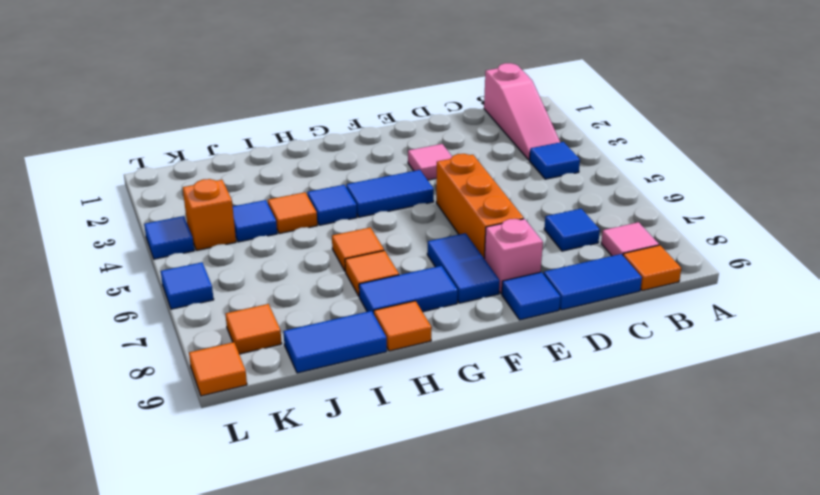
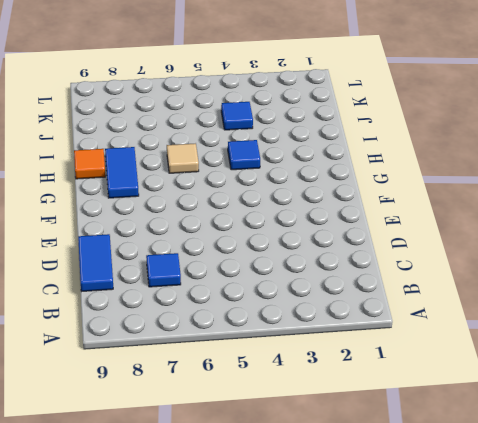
tan 1x1 tile [167,143,199,173] -> orange 1x1 tile [332,227,384,272]
none -> pink 1x3 slope [484,63,560,160]
none -> blue 1x1 tile [529,142,580,179]
none -> pink 1x1 tile [601,222,659,256]

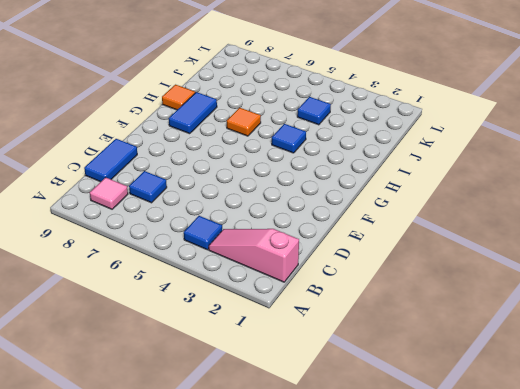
none -> orange 1x1 tile [623,245,681,291]
none -> pink 1x1 tile [408,144,452,180]
none -> orange 1x3 brick [436,154,524,258]

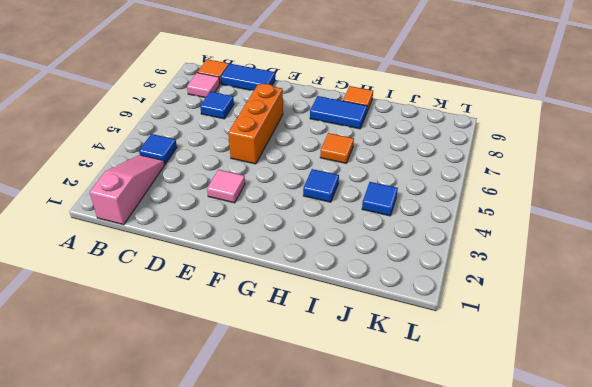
none -> pink 1x1 brick [484,219,543,294]
none -> blue 1x1 tile [502,272,560,320]
none -> blue 1x2 tile [346,170,434,217]

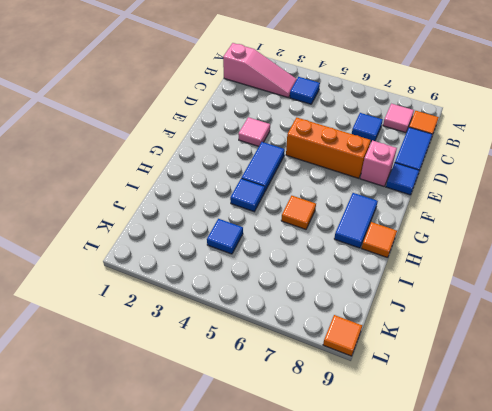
none -> blue 1x2 tile [427,233,500,303]
none -> orange 1x1 tile [345,251,399,296]
none -> orange 1x1 tile [268,192,317,234]

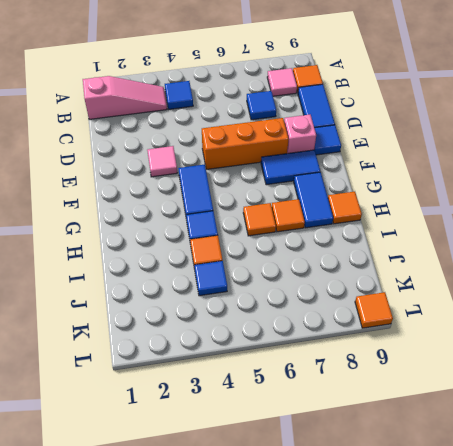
none -> blue 1x2 tile [283,311,387,373]
none -> orange 1x1 brick [183,179,236,250]
none -> orange 1x1 tile [225,304,282,354]

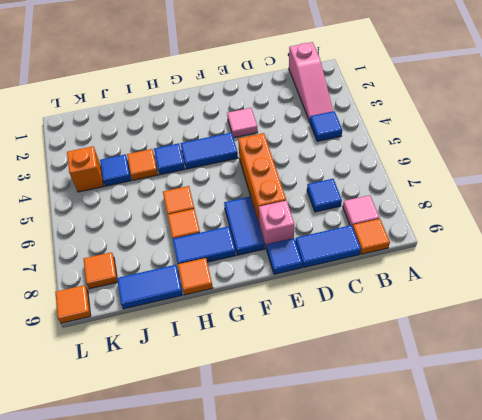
none -> blue 1x1 tile [144,216,194,259]
none -> blue 1x1 tile [161,262,214,309]

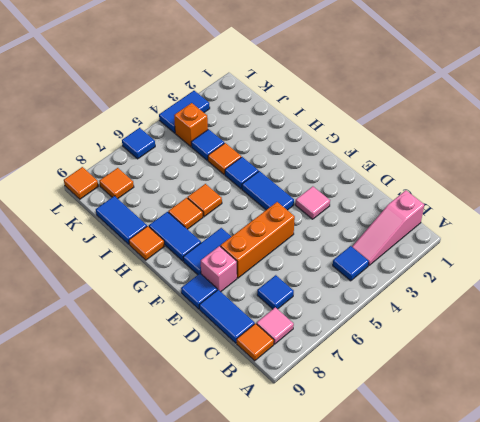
blue 1x2 tile [159,91,210,133] -> blue 1x1 tile [144,216,194,259]

